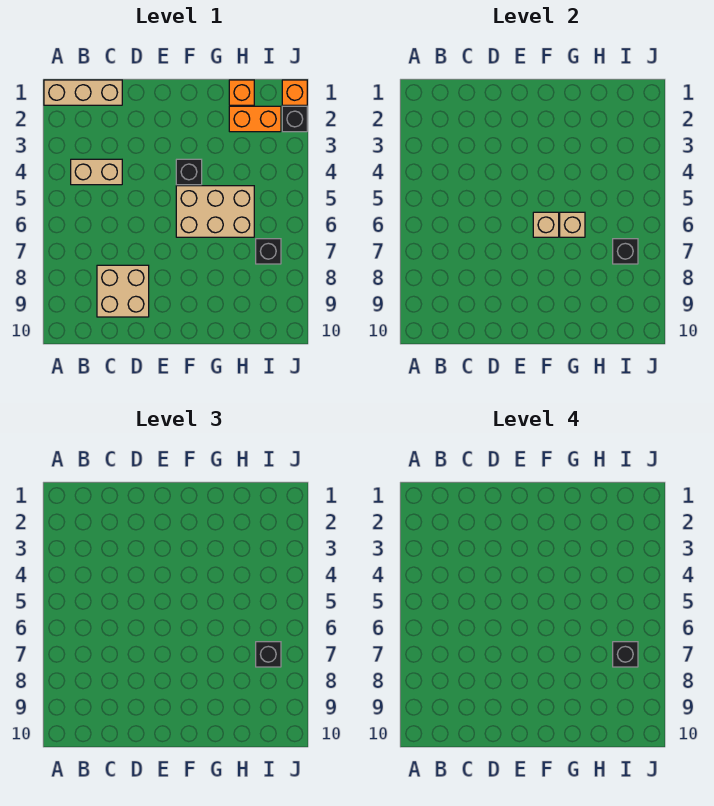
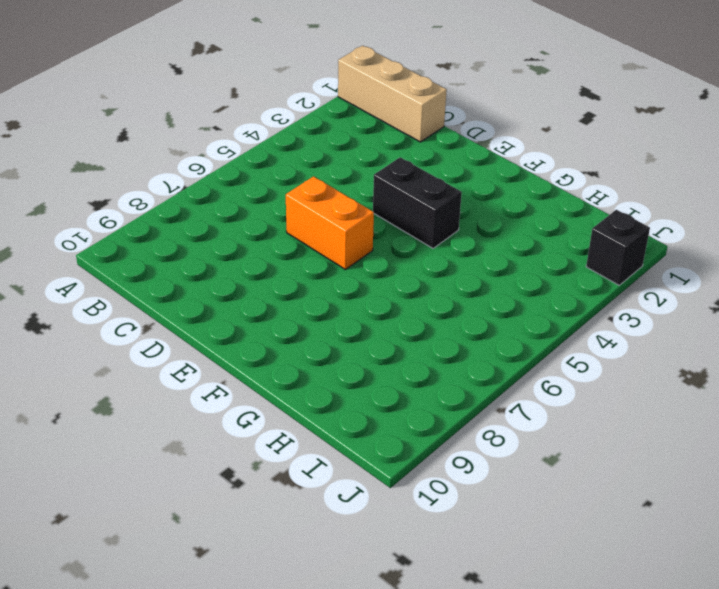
orange 1x2 brick [286,176,374,270] -> orange 1x2 brick moved to [229,106,281,132]
black 1x2 brick [373,157,462,248] -> black 1x1 brick [176,159,202,185]
none -> tan 1x2 brick [71,159,122,185]
none -> tan 2x2 brick [97,265,149,317]
none -> tan 2x3 brick [176,186,254,237]

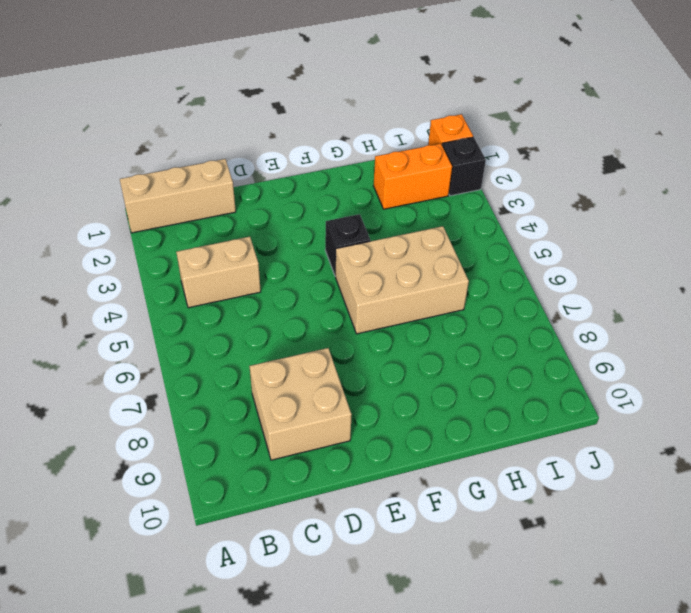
none -> orange 1x1 brick [229,80,254,105]
none -> black 1x1 brick [256,239,281,264]
none -> tan 1x1 brick [533,212,559,237]

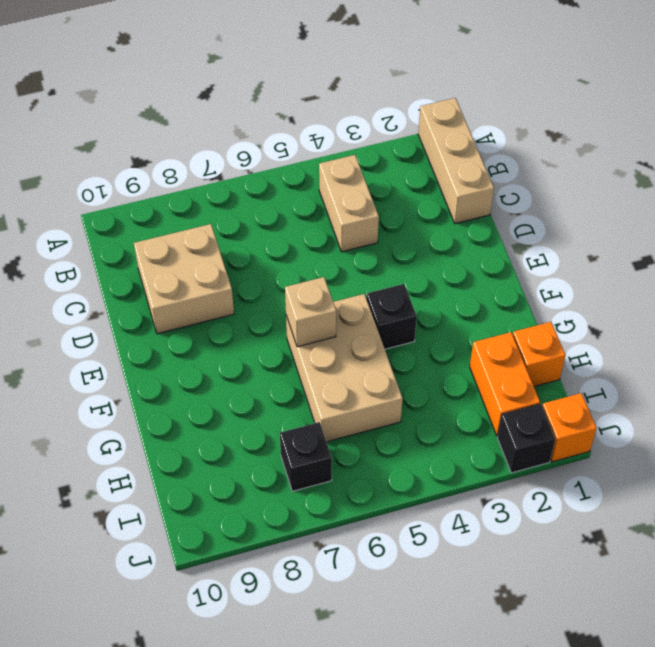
none -> tan 1x1 brick [560,212,585,237]
none -> black 1x1 brick [613,239,638,264]
none -> black 1x1 brick [256,642,281,667]

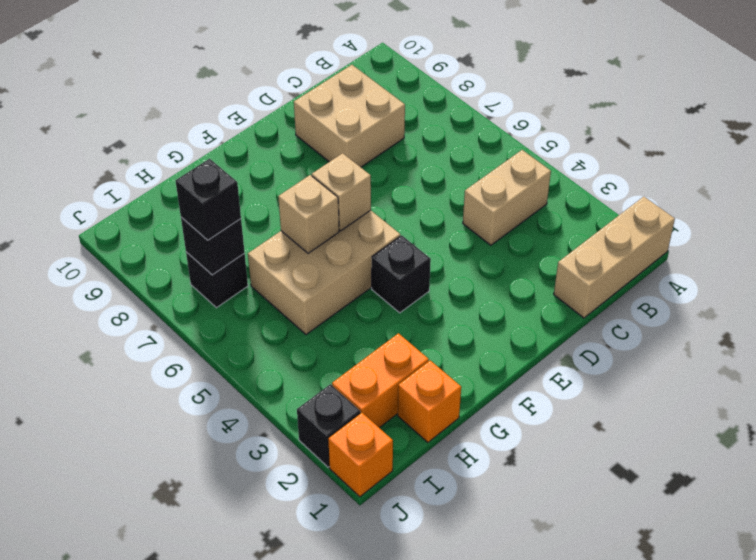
none -> black 1x1 brick [613,642,638,667]

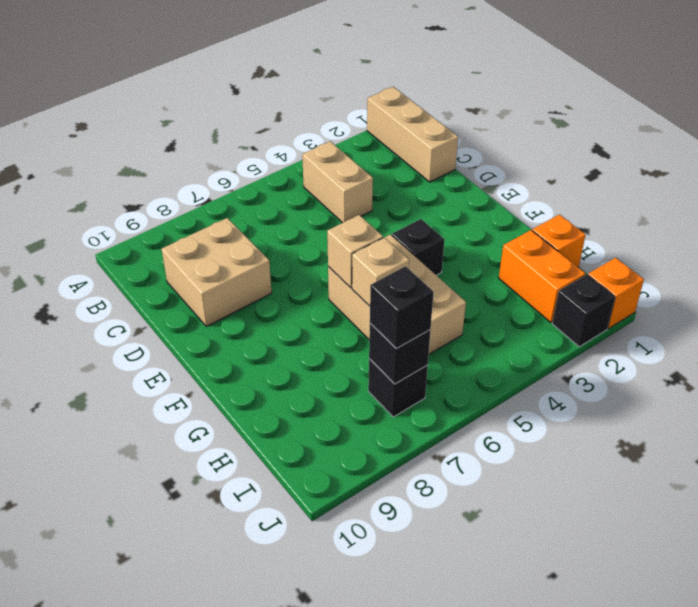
none -> black 1x1 brick [613,642,638,667]

